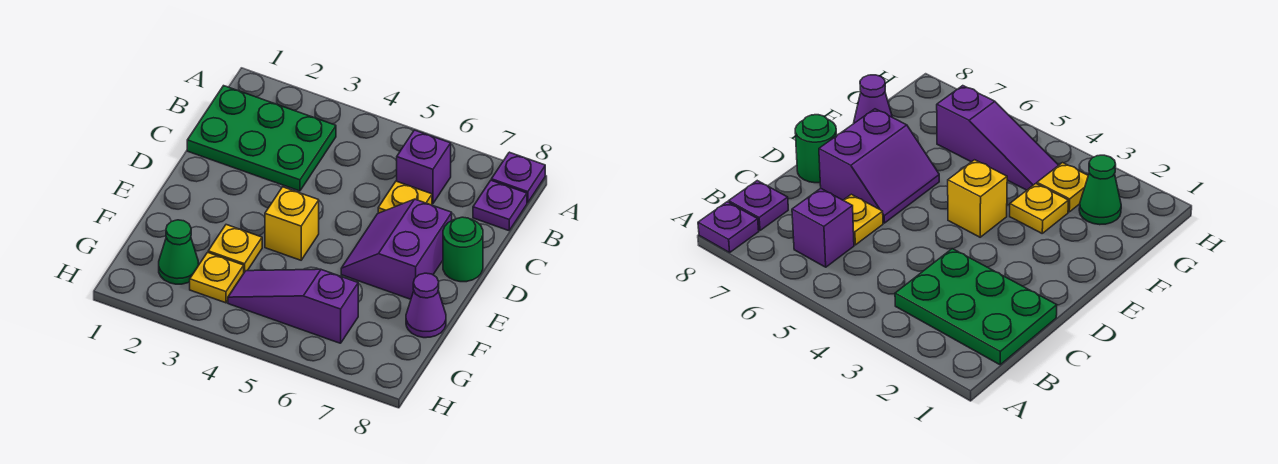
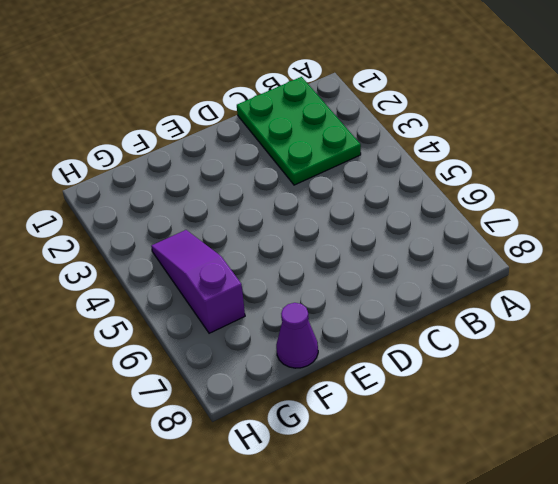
none -> purple 1x1 plate [491,152,545,203]
none -> purple 1x1 brick [397,130,451,204]
none -> purple 1x1 plate [473,180,527,231]

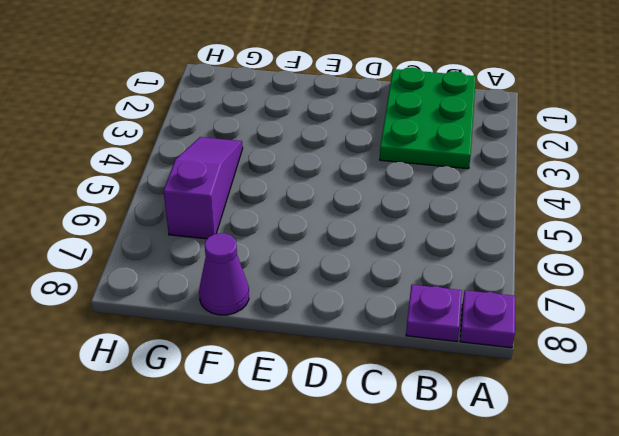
none -> purple 1x1 brick [397,130,451,204]
none -> yellow 1x1 plate [378,181,432,213]
none -> purple 2x2 slope [341,199,452,299]

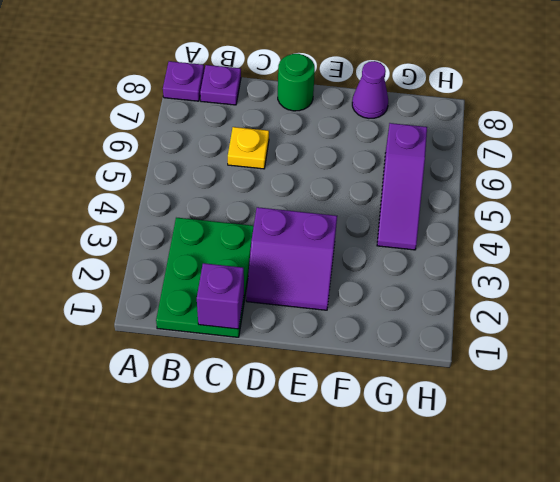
purple 1x1 brick [197,263,244,329] -> purple 1x1 brick moved to [397,130,451,204]
purple 2x2 slope [246,207,337,310] -> purple 2x2 slope moved to [341,199,452,299]
none -> yellow 1x1 brick [265,187,319,260]
none -> yellow 1x1 plate [208,225,262,272]
none -> green 1x1 cone [159,220,199,284]

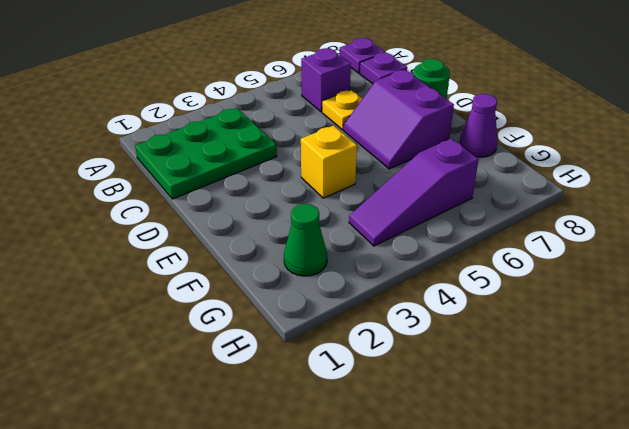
none -> yellow 1x1 plate [208,225,262,272]
none -> yellow 1x1 plate [190,252,244,303]

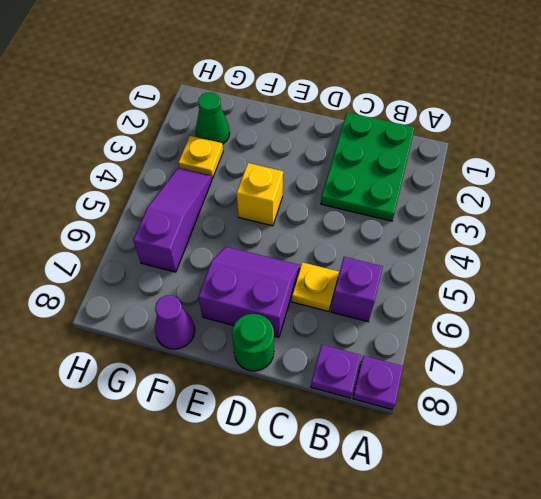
none -> yellow 1x1 plate [208,225,262,272]

